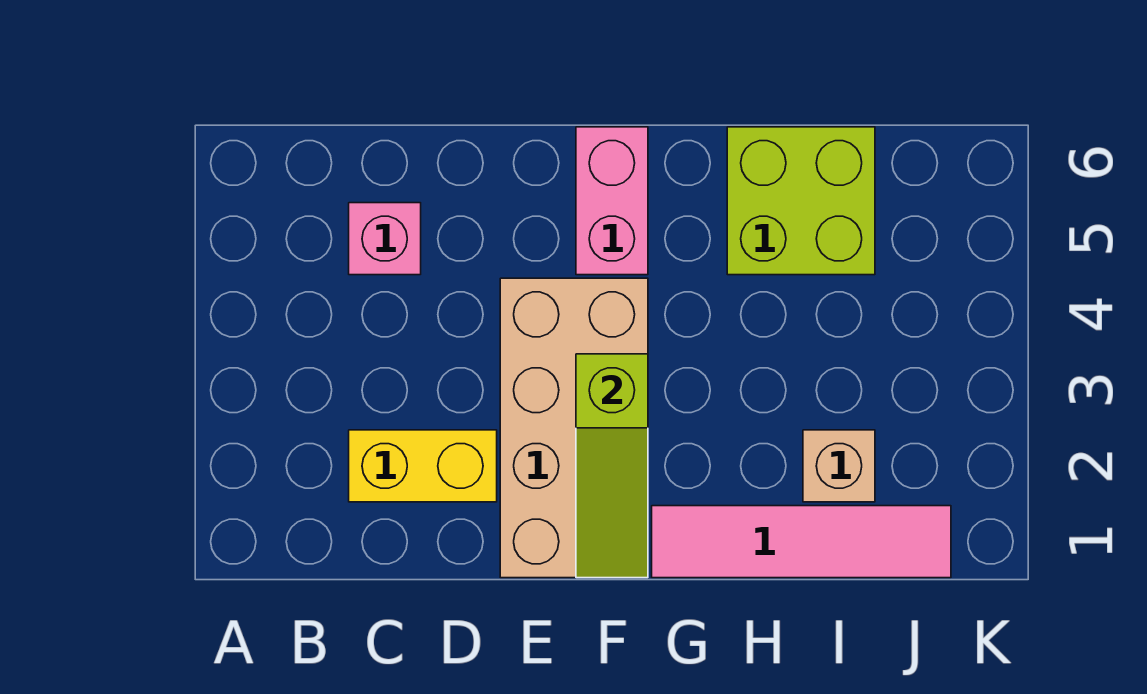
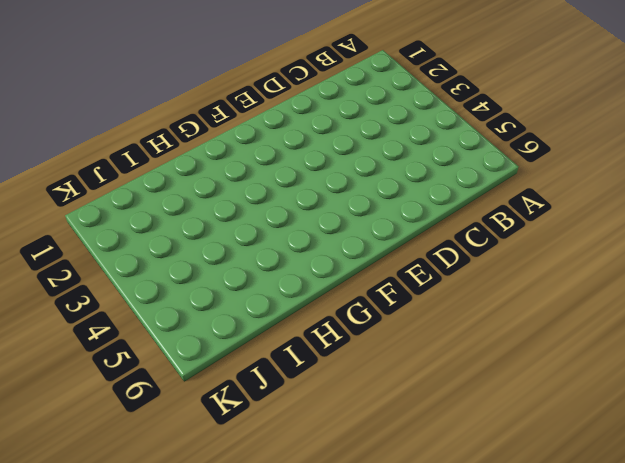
none -> yellow 1x2 brick [349,430,497,502]
none -> pink 1x1 brick [349,203,421,275]

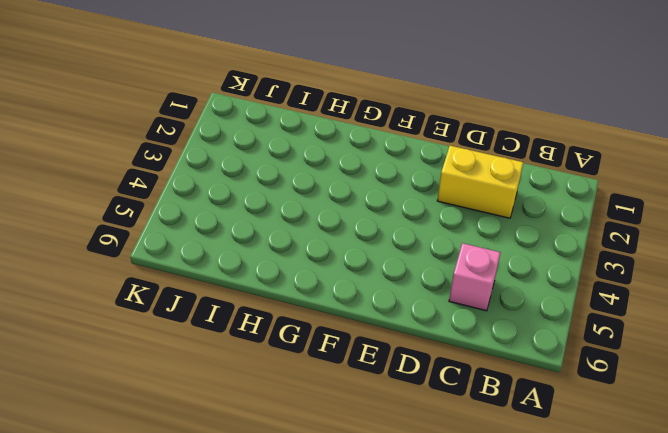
none -> tan 2x4 brick [500,278,648,578]
none -> pink 1x2 brick [576,127,648,275]

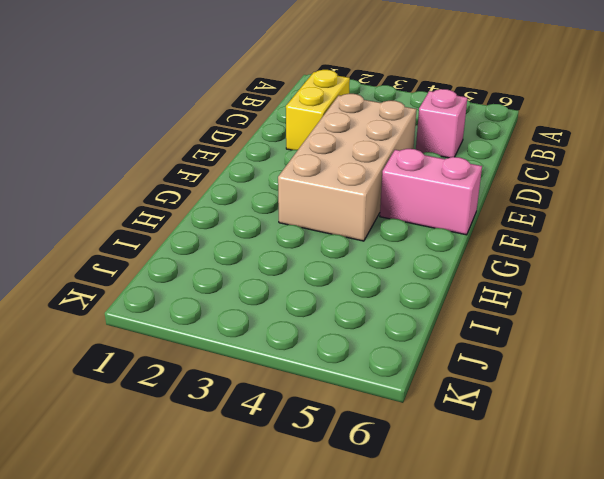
tan 2x4 brick [278,94,417,241] -> tan 2x4 brick turned to [500,278,648,578]
none -> pink 1x4 tile [652,506,951,578]
none -> lime 2x2 brick [727,127,875,275]

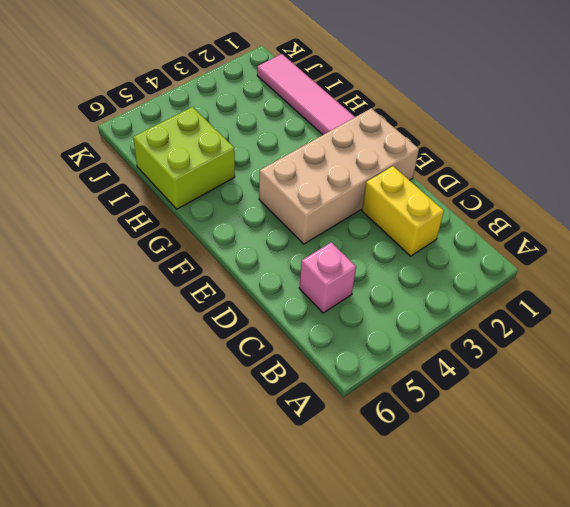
none -> pink 1x2 brick [576,127,648,275]
none -> tan 1x1 brick [803,430,875,502]

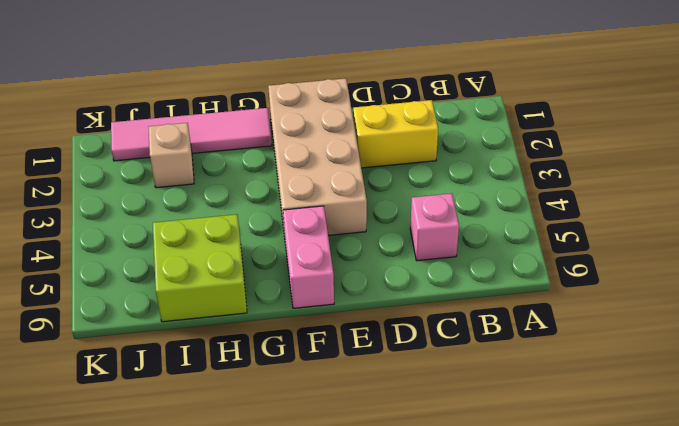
none -> lime 1x3 slope [576,354,648,578]

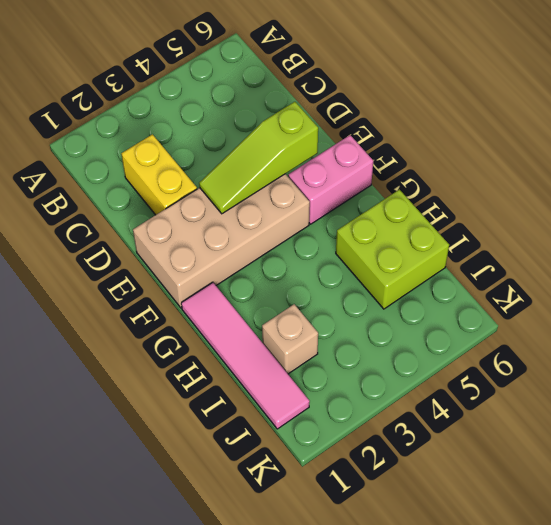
lime 1x3 slope [199,102,318,214] -> lime 1x3 slope moved to [576,354,648,578]
none -> pink 1x1 brick [349,203,421,275]

